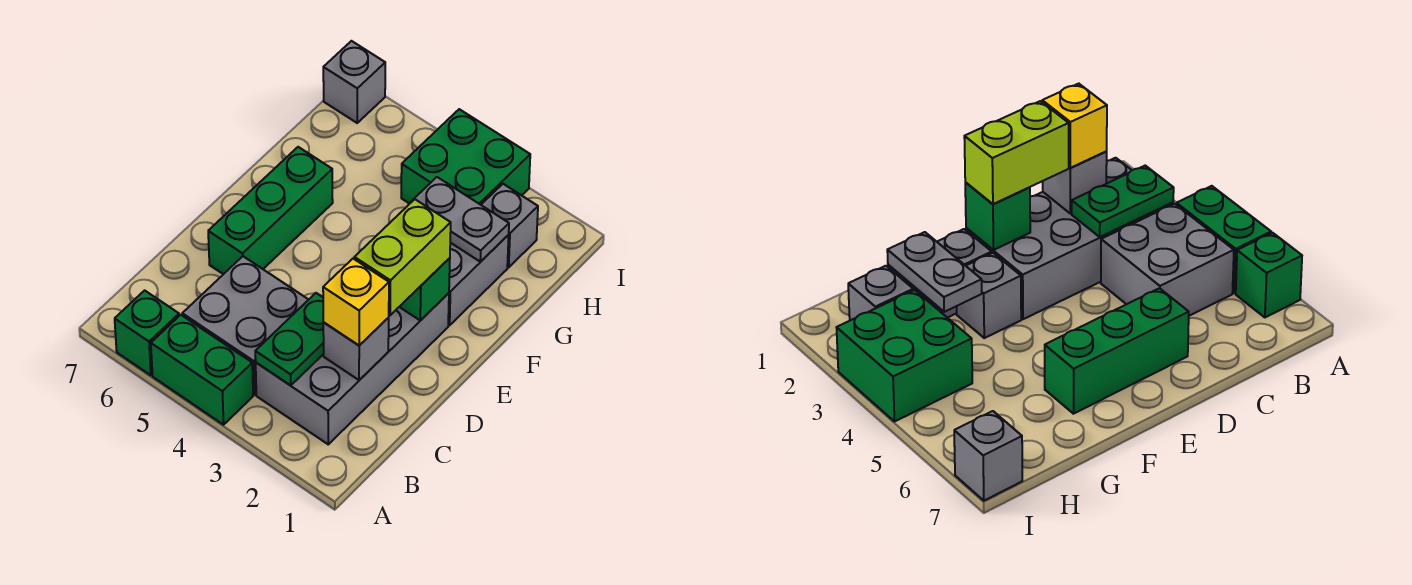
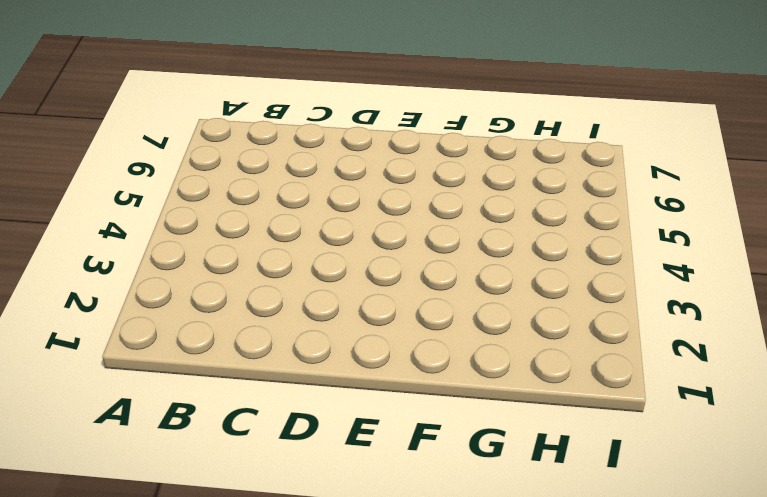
none -> green 1x2 brick [151,315,253,425]
none -> green 1x1 brick [115,290,179,375]
none -> grey 2x4 brick [256,293,449,444]

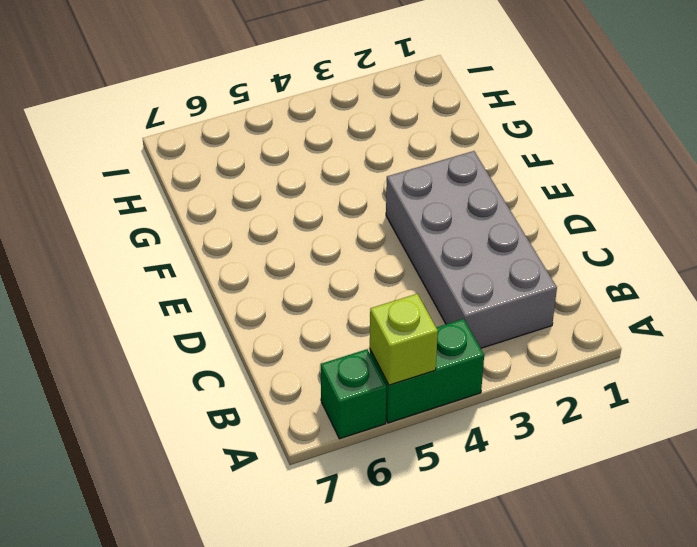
lime 1x1 brick [370,294,438,385] -> none
none -> grey 2x2 brick [182,256,309,395]
none -> green 1x3 brick [208,147,333,274]
none -> grey 1x2 brick [448,235,509,325]

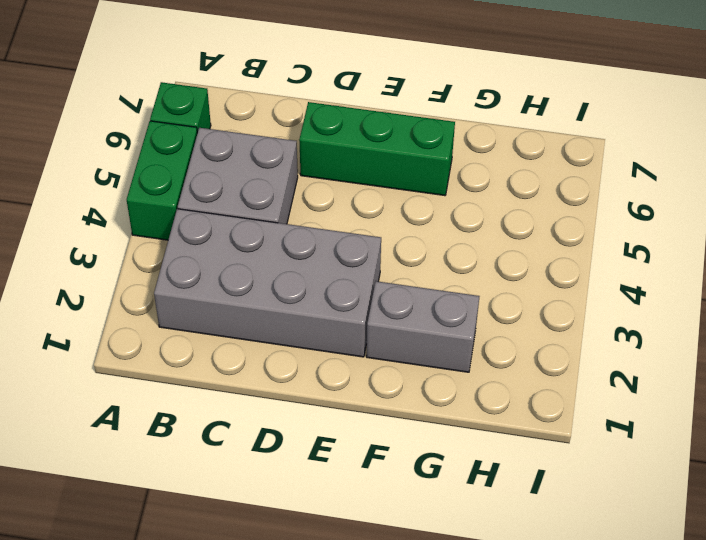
none -> grey 1x1 brick [957,253,1021,338]
none -> grey 1x1 brick [481,184,538,267]
none -> green 2x2 brick [401,109,530,205]

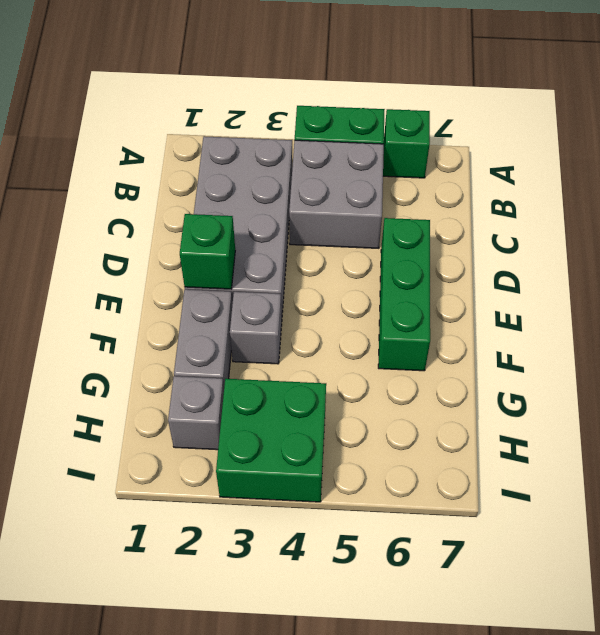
none -> grey 1x1 brick [323,41,385,123]
none -> green 1x2 plate [255,293,324,386]
none -> grey 1x1 brick [323,318,389,380]

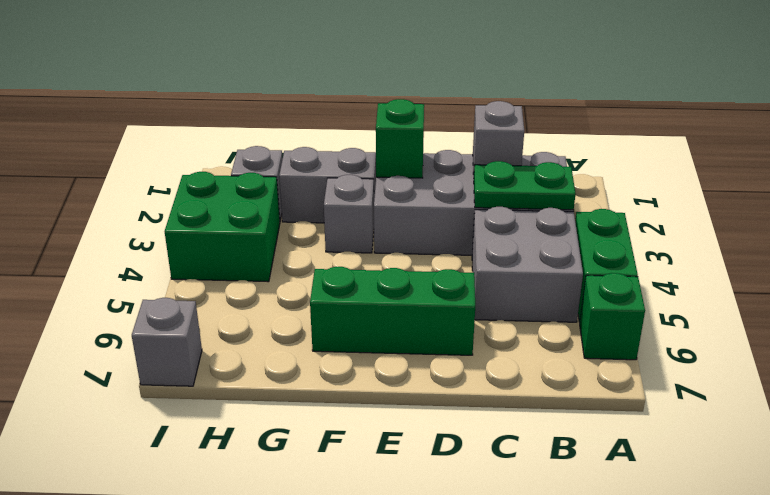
none -> grey 1x2 plate [408,177,509,262]
none -> yellow 1x1 brick [323,259,389,345]
none -> lime 1x2 brick [354,199,451,315]

